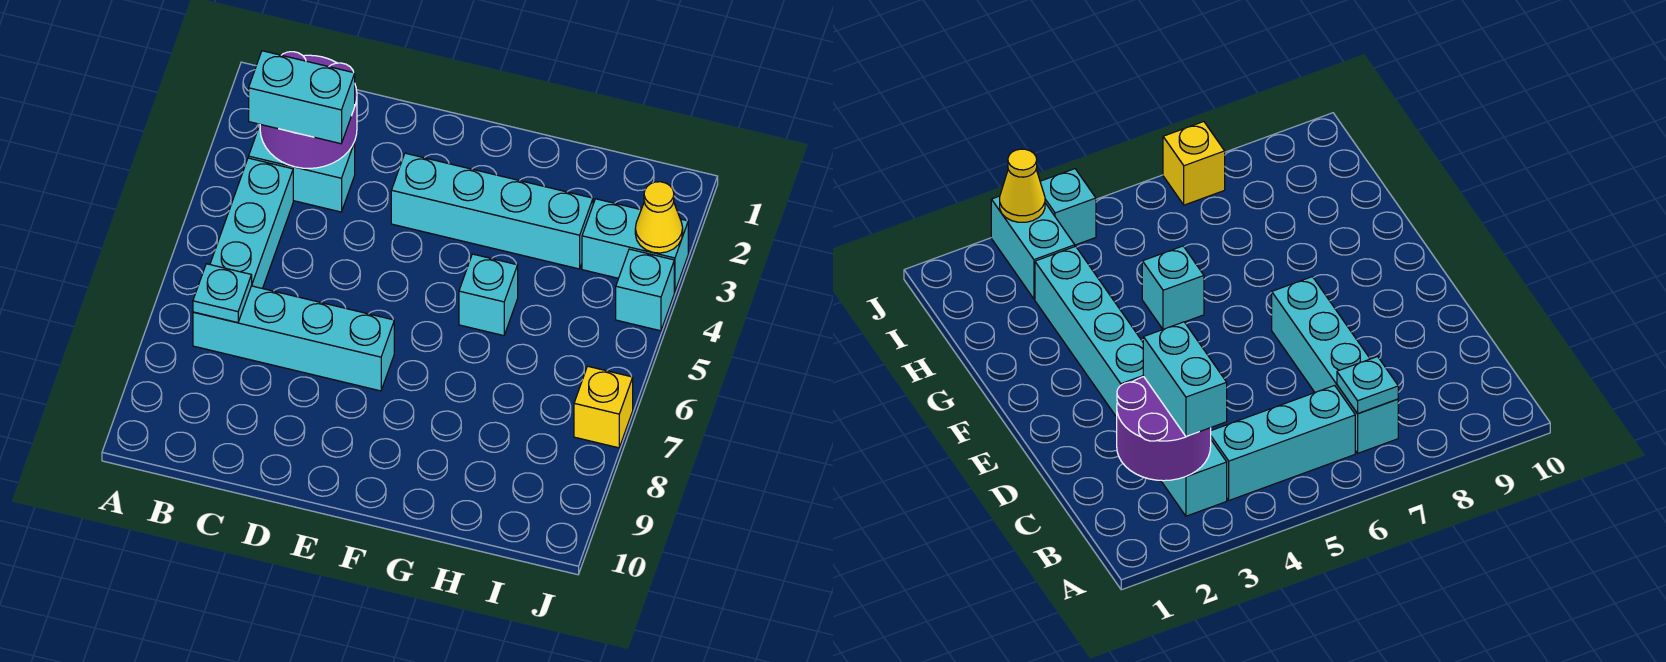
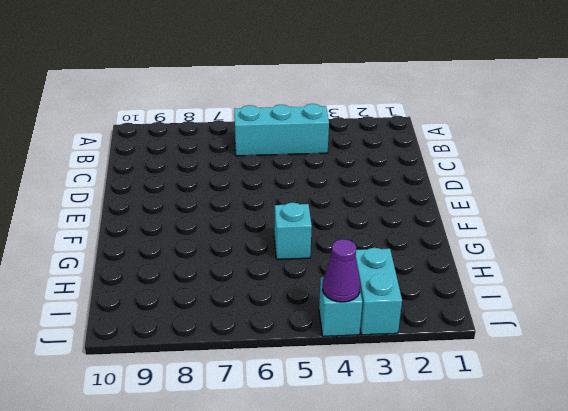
purple 1x1 cone [322,239,360,302] -> none
none -> cyan 1x2 brick [249,125,355,212]
none -> cyan 1x4 brick [193,286,394,391]
none -> cyan 1x4 brick [391,153,593,269]

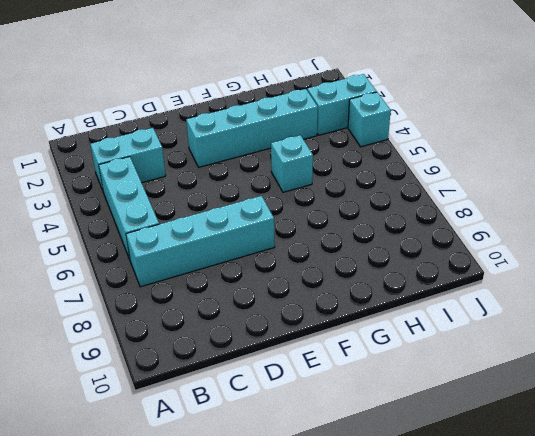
none -> yellow 1x1 brick [574,366,633,448]
none -> purple 2x2 round brick [260,52,357,168]
none -> cyan 1x1 plate [193,264,252,323]

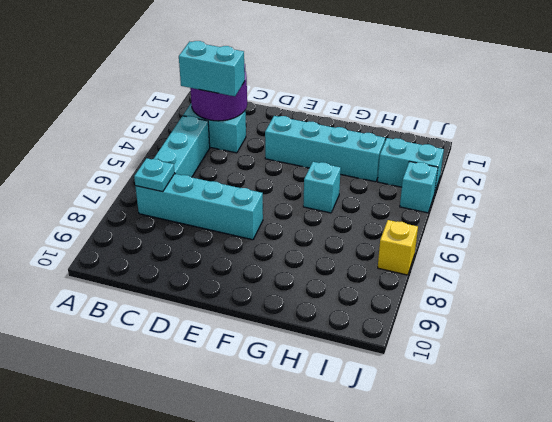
none -> yellow 1x1 cone [635,182,683,253]

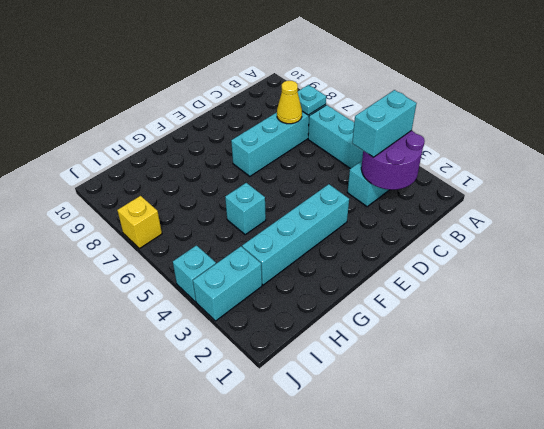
yellow 1x1 cone [277,81,302,124] -> yellow 1x1 cone moved to [635,182,683,253]

